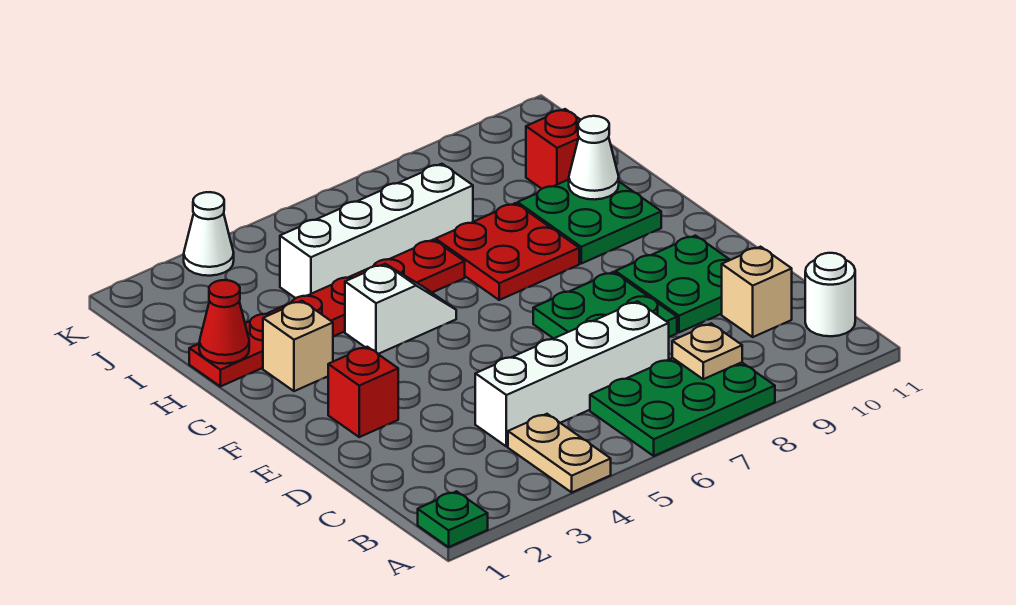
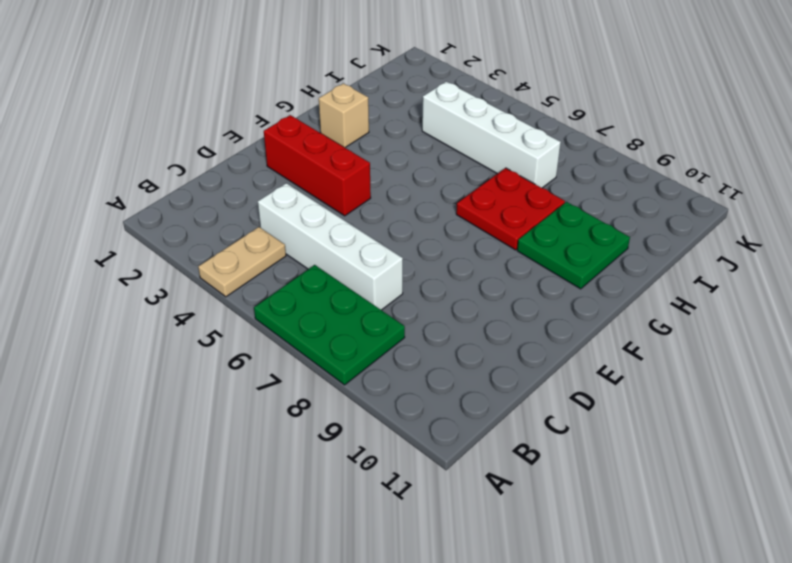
red 1x3 brick [264,115,371,216] -> red 1x1 brick [328,347,398,437]
none -> green 1x1 plate [418,491,488,547]
none -> white 1x1 round brick [805,253,855,336]
none -> tan 1x1 brick [722,247,792,337]

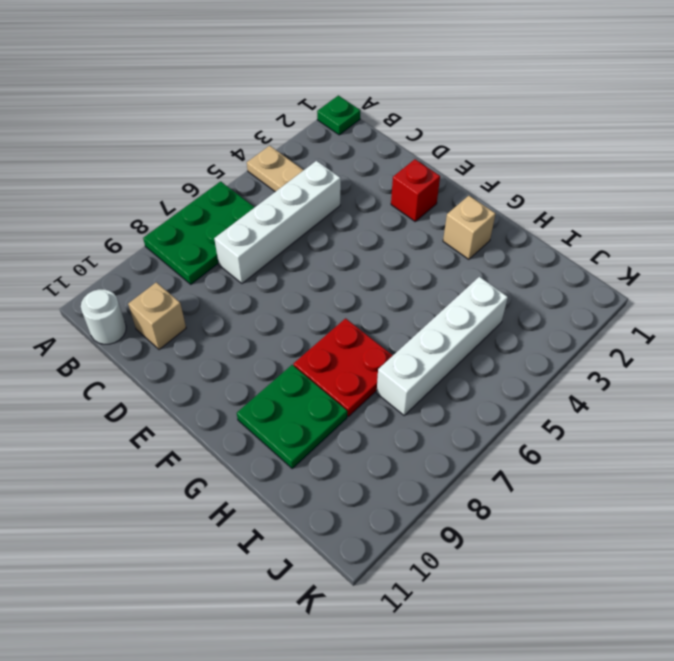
none -> green 2x2 plate [533,272,677,338]
none -> green 2x2 plate [615,236,730,332]
none -> white 1x2 slope [345,264,456,354]

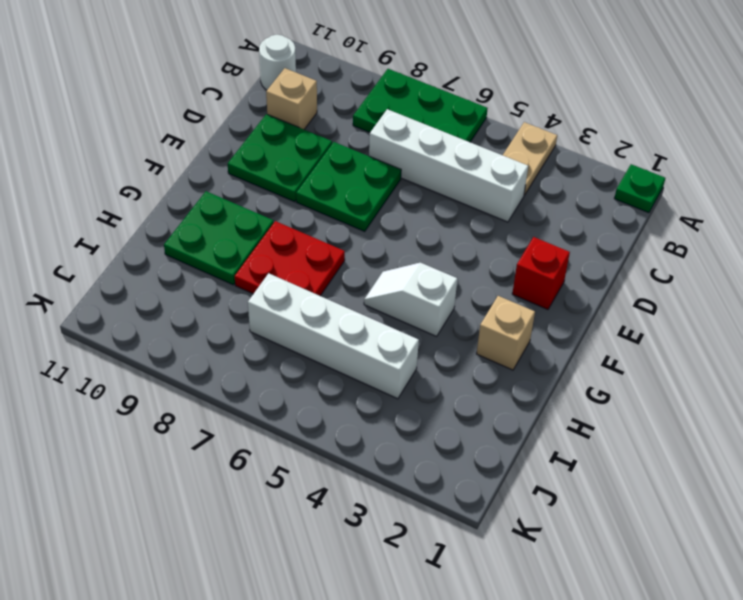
none -> red 1x6 plate [189,240,465,387]
none -> red 1x1 brick [526,109,580,189]
none -> white 1x1 cone [184,192,234,276]

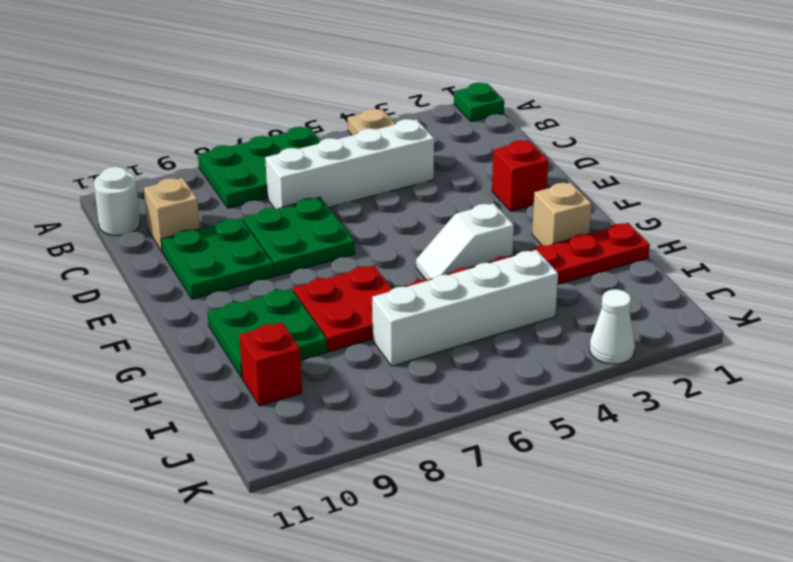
none -> tan 1x1 plate [672,324,742,379]
none -> red 1x1 cone [199,280,249,364]
none -> white 1x1 cone [569,116,619,200]

